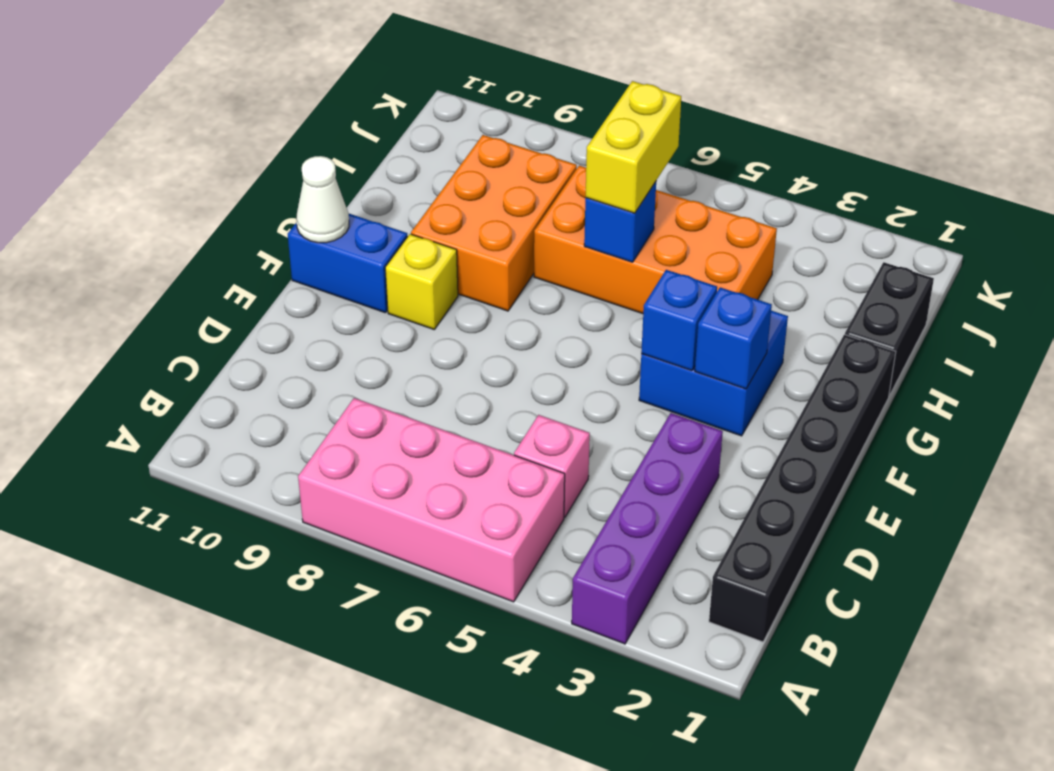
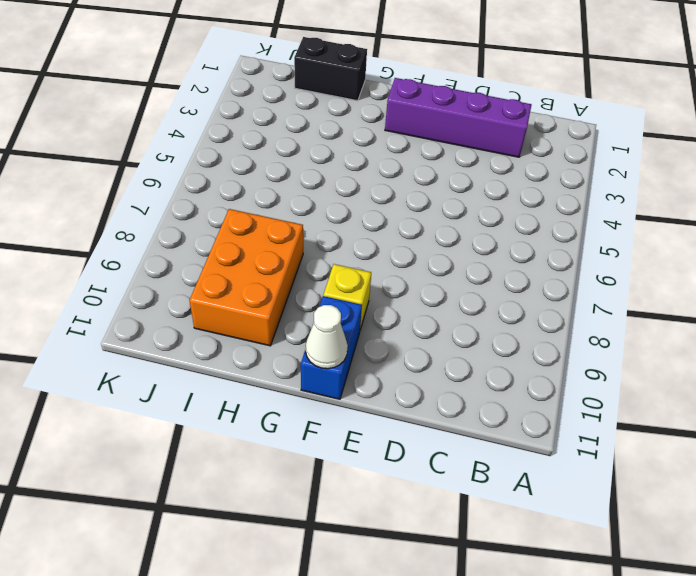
purple 1x4 brick [385,78,531,157] -> purple 1x4 brick moved to [572,413,723,644]
orange 2x3 brick [190,209,303,346] -> orange 2x3 brick turned to [411,135,577,311]
none -> pink 2x4 brick [298,398,565,602]
none -> black 1x6 brick [709,335,896,642]
none -> pink 1x1 brick [514,415,590,517]

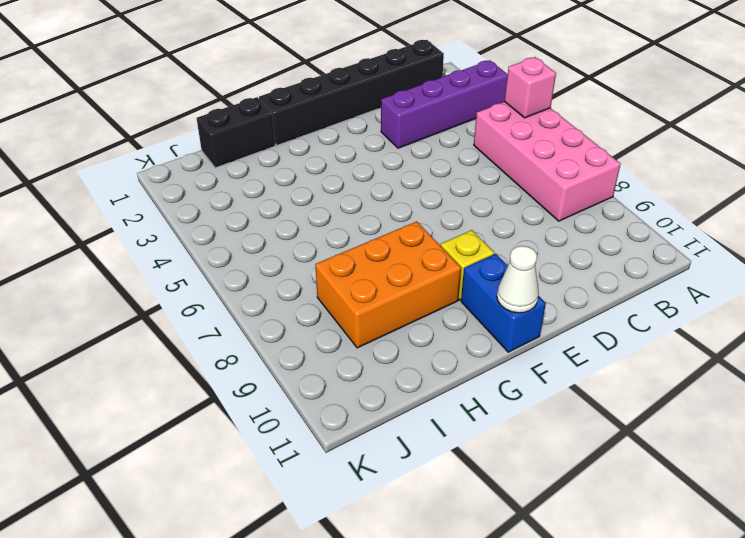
pink 1x1 brick [505,57,556,118] -> pink 1x1 brick moved to [514,415,590,517]
none -> blue 2x2 brick [639,311,788,436]
none -> orange 2x4 brick [534,166,777,314]
none -> blue 1x1 brick [695,287,772,389]

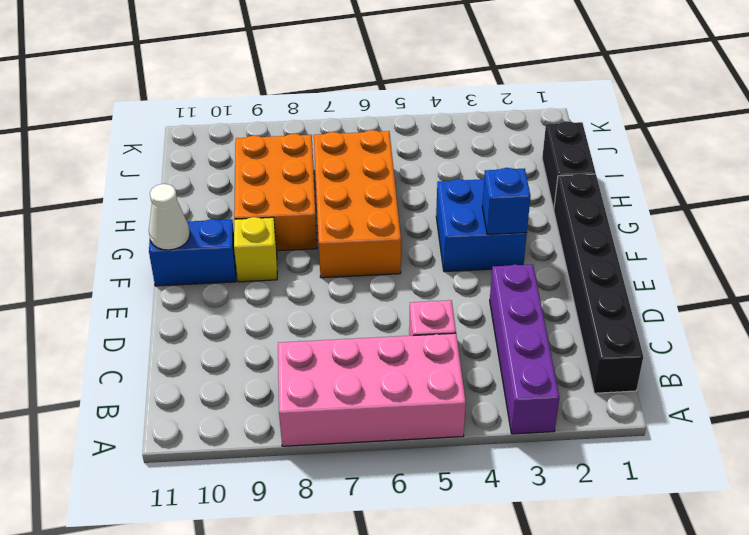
orange 2x4 brick [314,130,401,278] -> orange 2x4 brick turned to [534,166,777,314]
none -> blue 1x1 brick [641,270,717,371]
none -> blue 1x1 brick [584,182,656,262]
none -> yellow 1x2 brick [585,81,681,213]

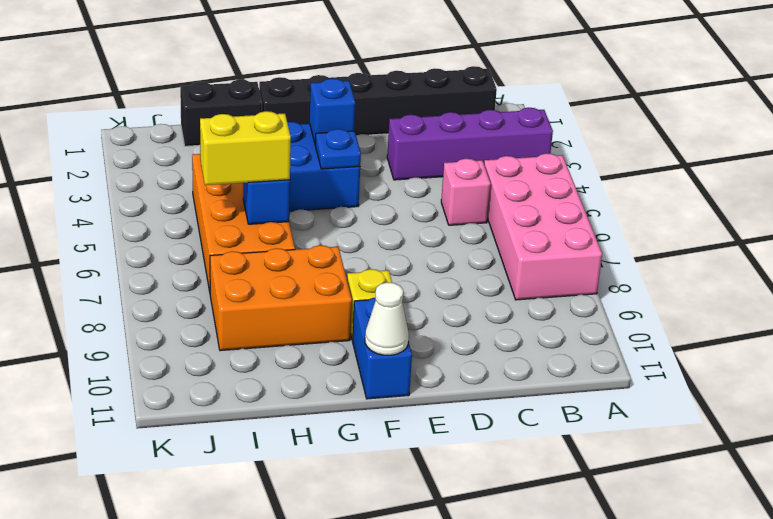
blue 1x1 plate [315,129,361,169] -> blue 1x1 brick [641,270,717,371]

